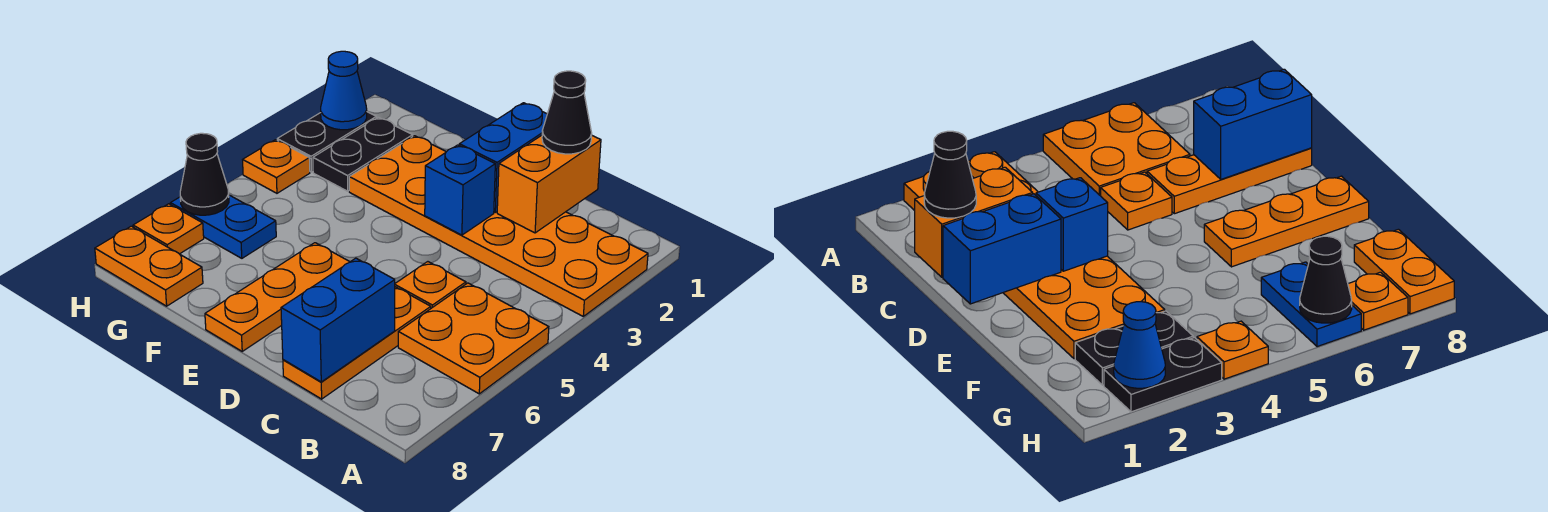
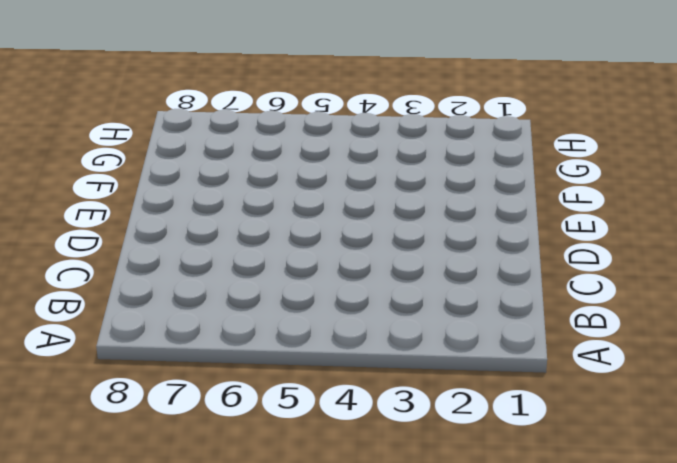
none -> orange 2x6 plate [349,136,648,316]
none -> orange 2x2 plate [398,283,549,394]
none -> orange 1x1 plate [395,262,466,308]

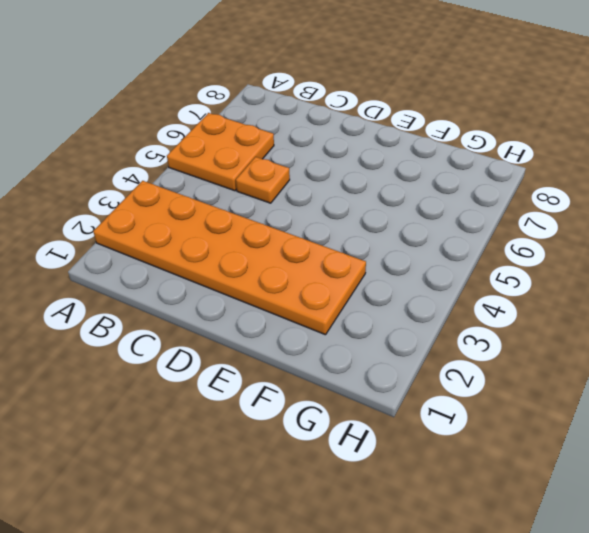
none -> orange 1x3 plate [283,287,431,399]
none -> orange 1x3 plate [205,243,350,351]
none -> black 1x2 plate [313,117,413,191]

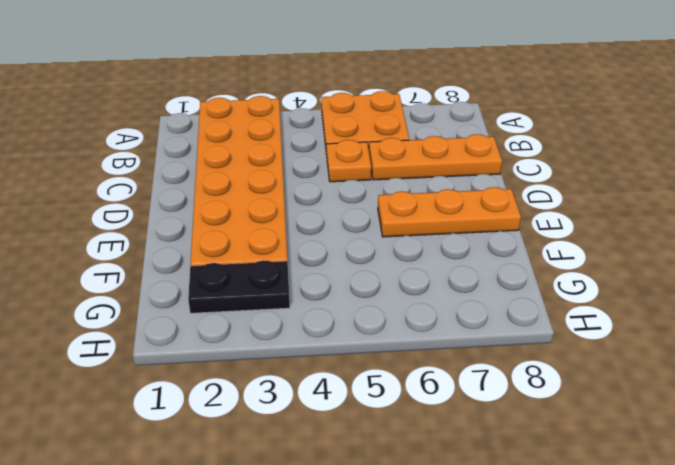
none -> blue 1x2 plate [171,195,276,258]
none -> orange 1x2 plate [95,226,203,306]
none -> black 1x2 plate [277,112,376,172]

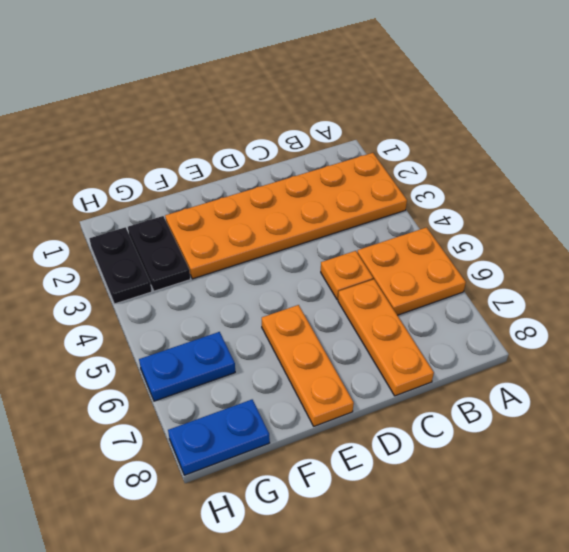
blue 1x2 plate [168,400,270,475] -> orange 1x2 plate [95,226,203,306]
none -> orange 1x1 plate [243,140,310,193]
none -> orange 1x1 plate [133,204,204,254]
none -> orange 1x2 brick [497,135,601,233]

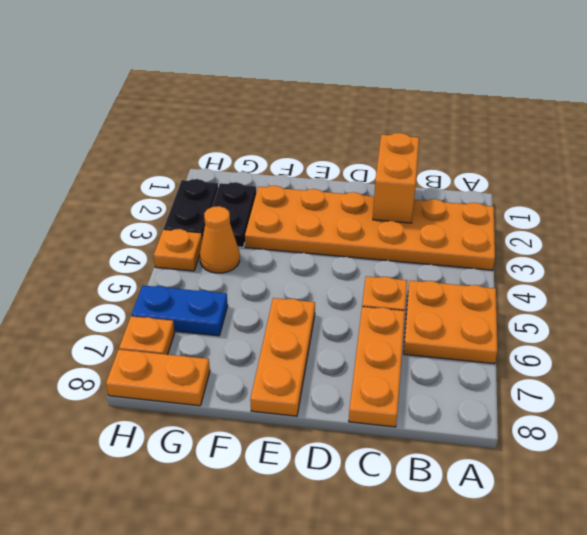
orange 1x1 cone [200,206,240,273] -> none
none -> blue 1x2 brick [281,258,395,382]
none -> blue 1x2 brick [459,103,547,212]
none -> blue 1x1 brick [425,145,495,235]

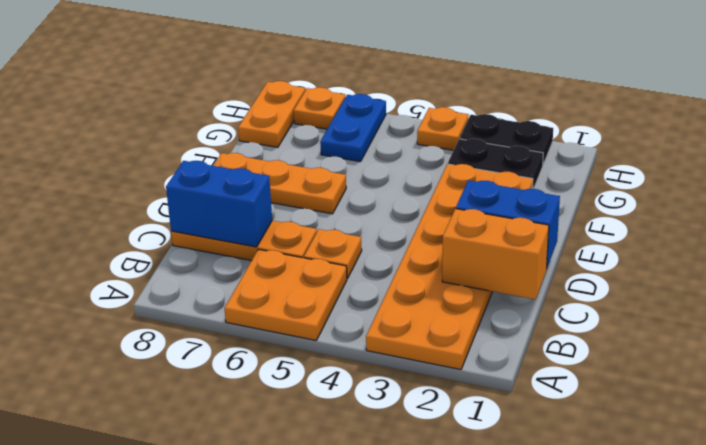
none -> blue 1x1 brick [425,145,495,235]
none -> blue 1x1 cone [321,51,367,130]
none -> black 1x1 cone [180,133,229,215]

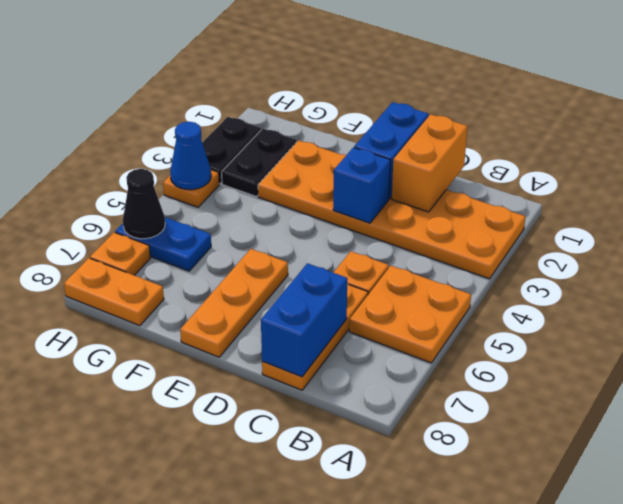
blue 1x1 cone [170,122,211,190] -> blue 1x1 cone moved to [321,51,367,130]
none -> black 1x1 cone [542,71,592,154]

